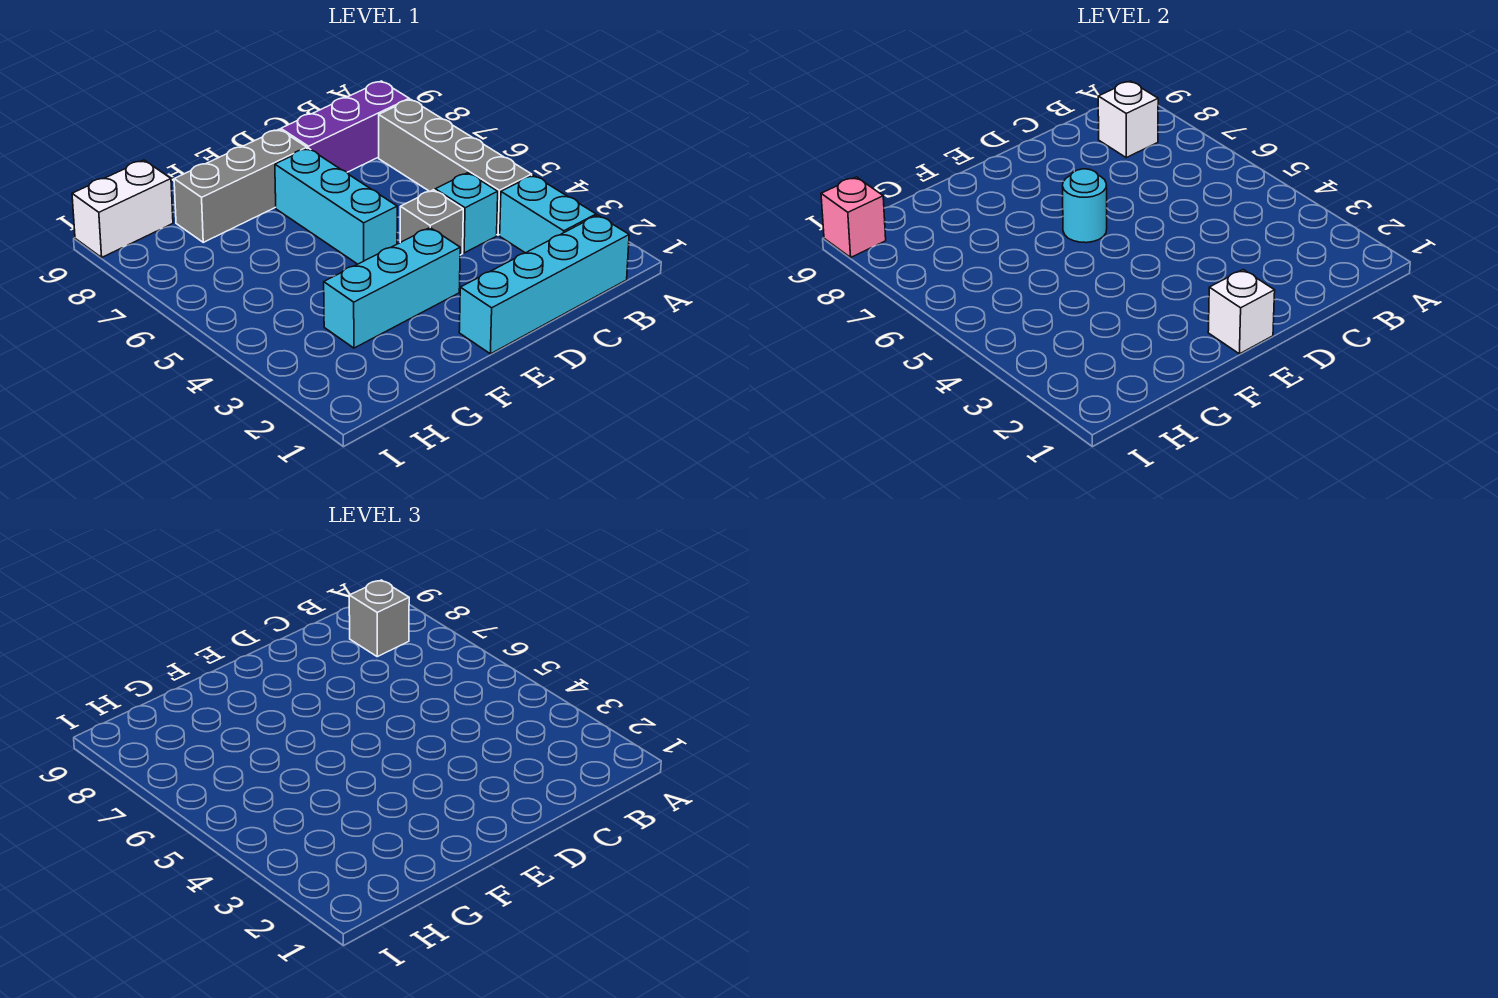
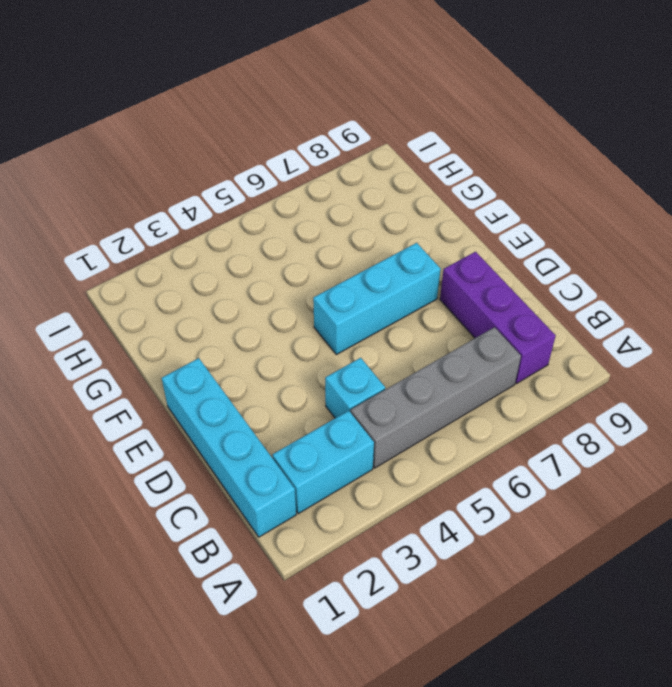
none -> grey 1x1 brick [400,190,463,255]
none -> cyan 1x3 brick [324,228,460,348]
none -> grey 1x3 brick [174,129,307,242]

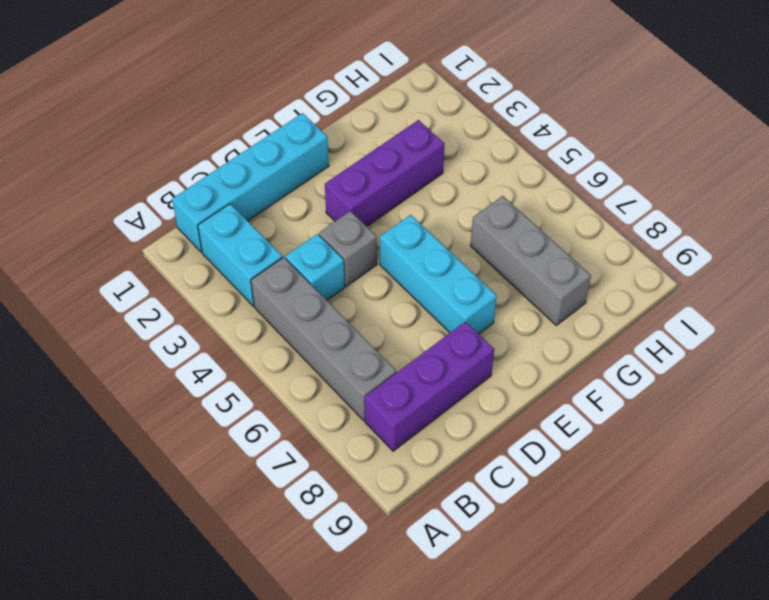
purple 1x3 brick [325,120,445,226] -> cyan 1x3 brick [324,228,460,348]
grey 1x3 brick [471,196,591,325] -> grey 1x3 brick turned to [174,129,307,242]
none -> white 1x2 brick [72,160,173,257]
none -> white 1x1 brick [1098,81,1158,158]
none -> white 1x1 brick [1208,270,1275,354]

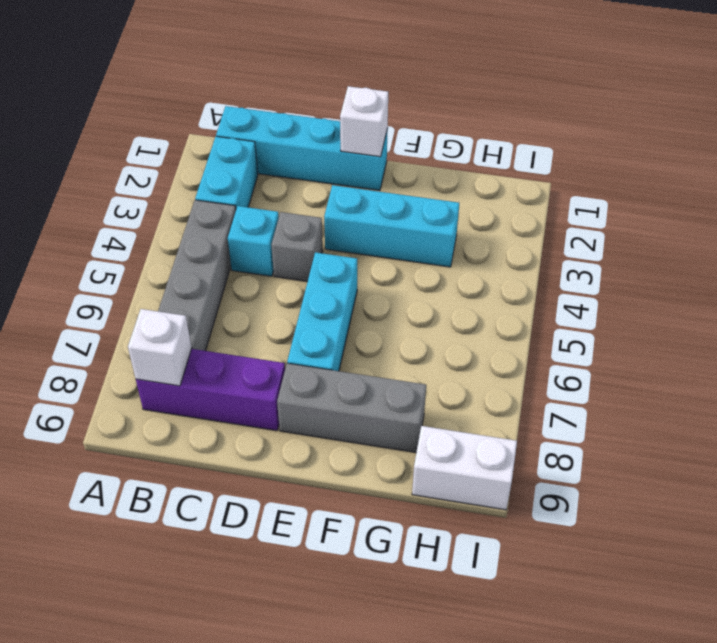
none -> cyan 1x1 round brick [1063,169,1107,243]
none -> pink 1x1 brick [821,177,886,257]
none -> grey 1x1 brick [349,580,409,657]

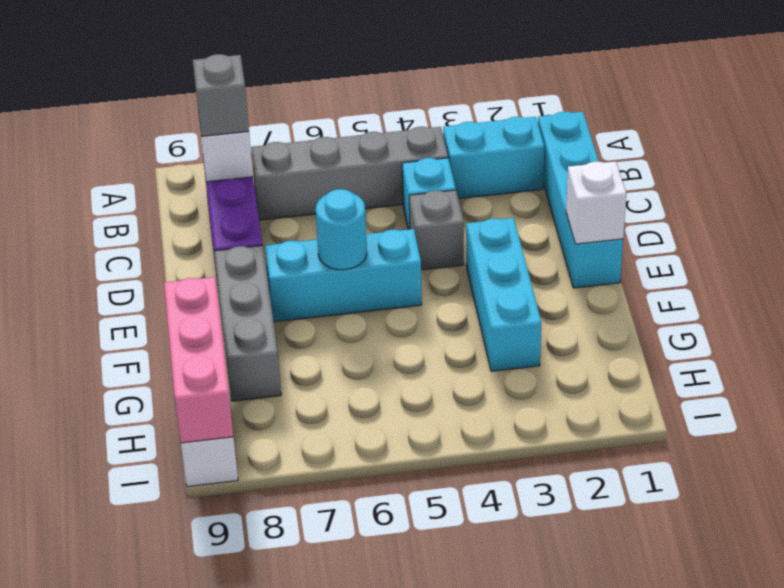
pink 1x3 brick [164,277,234,443] -> pink 1x1 brick [821,177,886,257]

